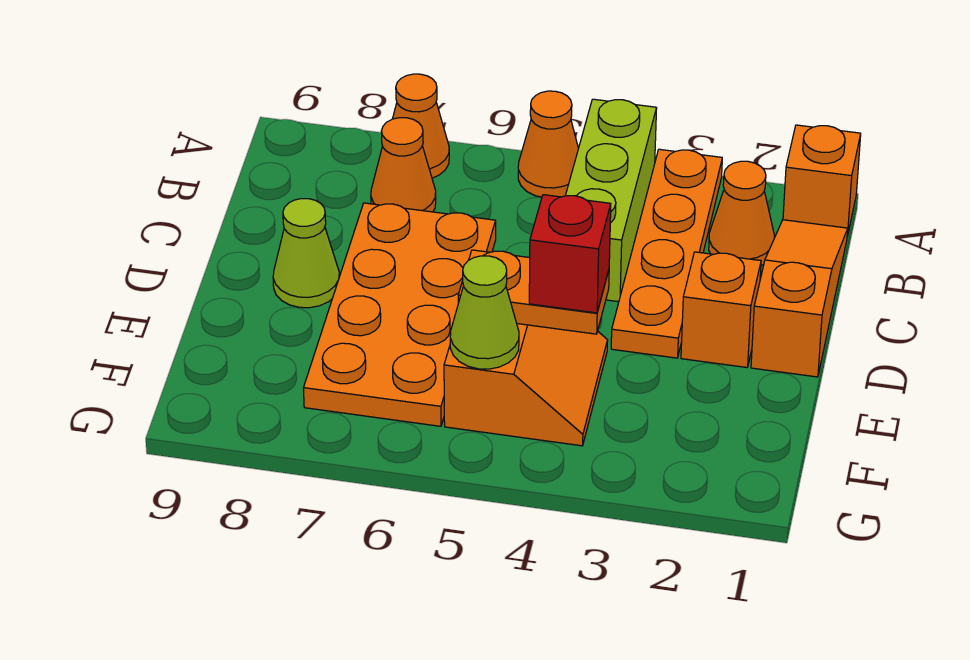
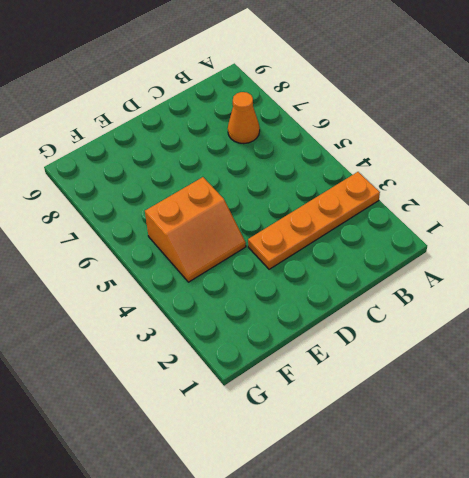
none -> orange 1x1 brick [783,125,861,237]
none -> lime 1x3 brick [565,99,657,302]
none -> orange 1x1 cone [518,91,578,197]

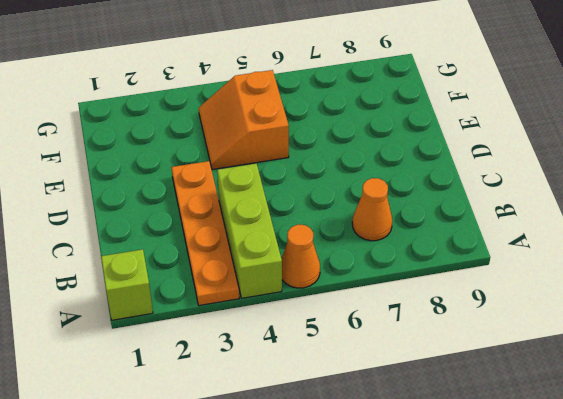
lime 1x1 brick [101,249,153,320] -> orange 1x1 brick [783,125,861,237]
none -> orange 1x1 cone [393,74,449,178]
none -> orange 1x3 slope [751,220,848,377]
none -> orange 1x1 cone [709,161,774,266]

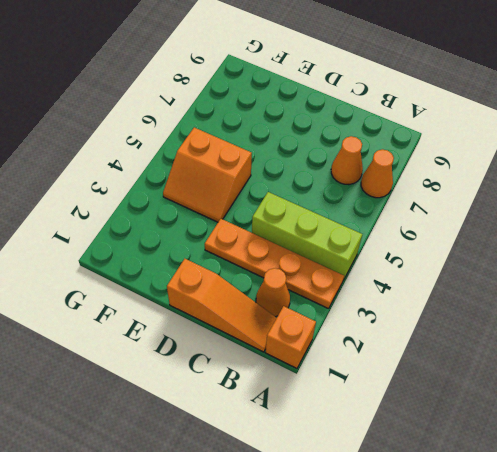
none -> orange 1x1 cone [518,91,578,197]
none -> orange 2x4 plate [304,203,496,426]
none -> orange 1x1 brick [681,252,761,367]

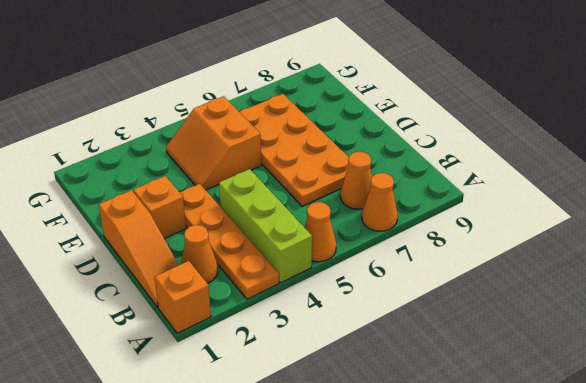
none -> lime 1x1 cone [273,199,339,308]
none -> orange 1x2 plate [458,250,609,334]
none -> lime 1x1 cone [450,256,519,369]

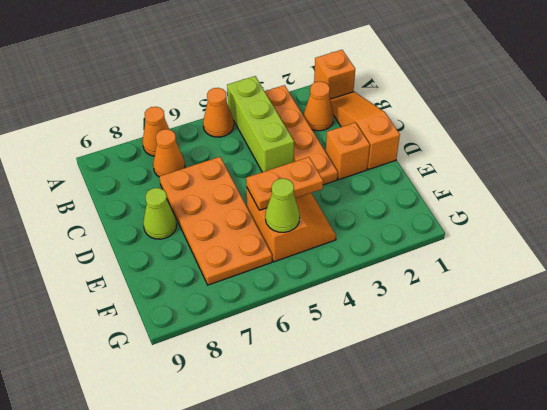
none -> red 1x1 brick [529,195,611,313]

